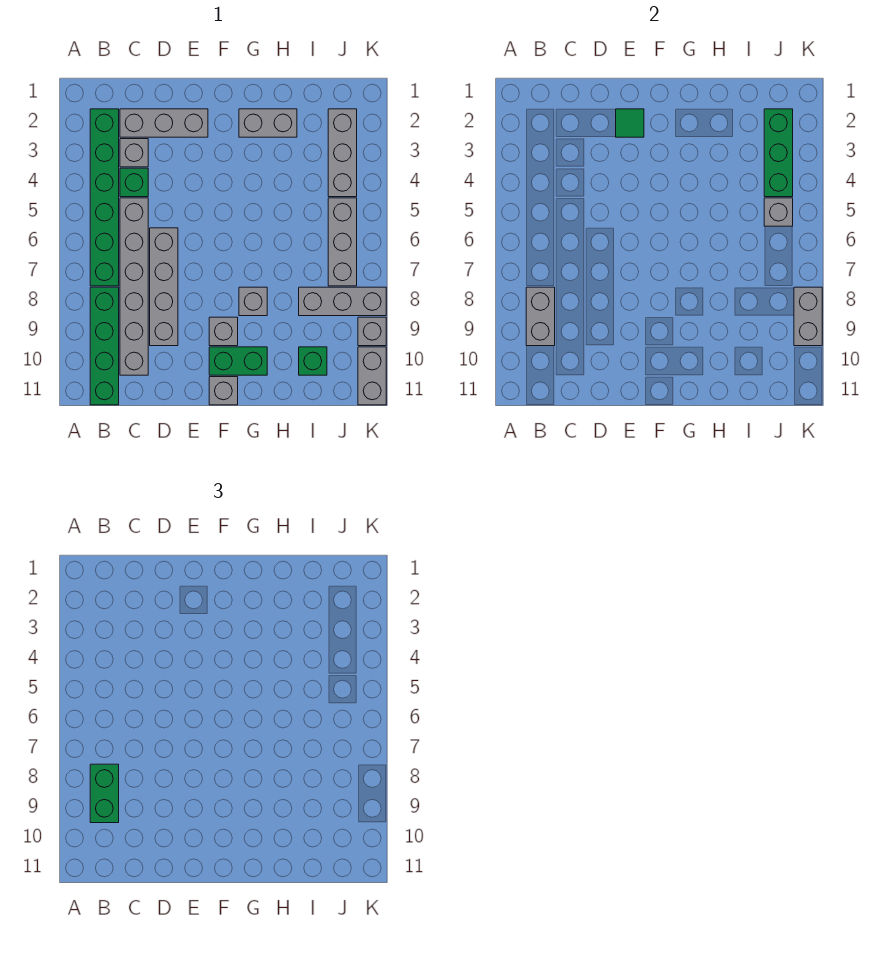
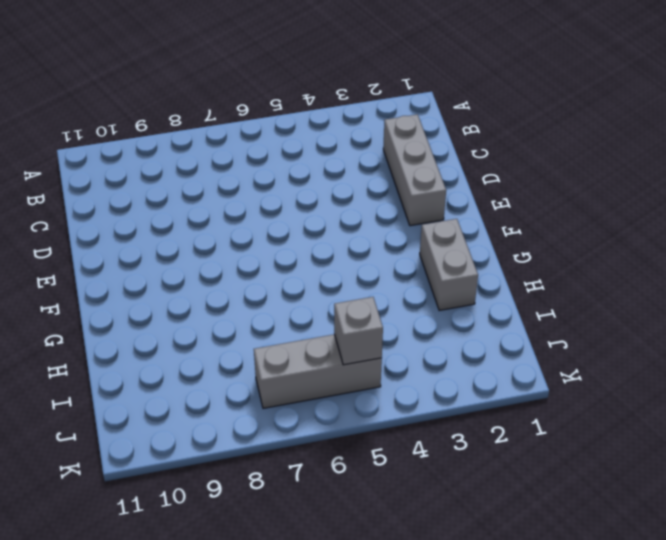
none -> green 1x6 brick [90,109,119,286]
none -> green 1x4 brick [90,287,119,405]
none -> grey 1x1 brick [120,139,148,167]

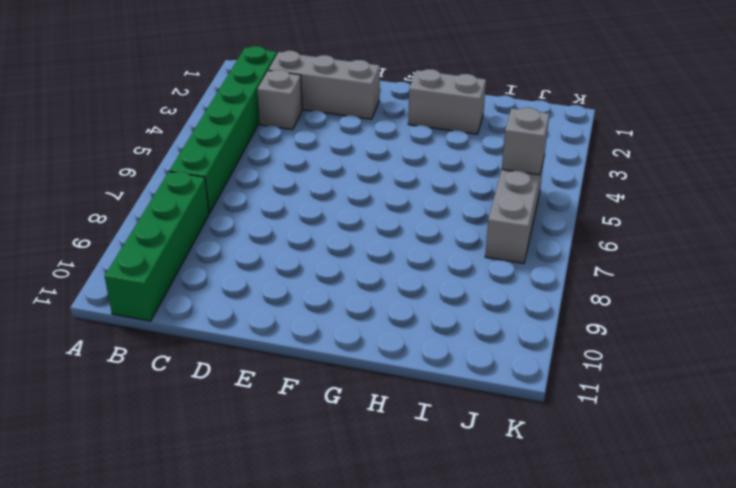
none -> green 1x1 brick [120,168,148,197]
none -> grey 1x6 brick [120,198,148,375]
none -> grey 1x4 brick [150,228,178,346]

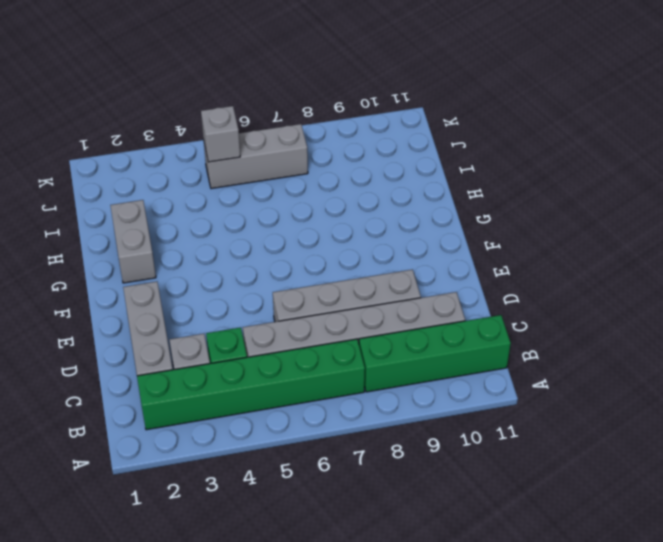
none -> grey 1x1 brick [209,317,238,346]
none -> green 1x2 brick [209,347,267,375]
none -> grey 1x1 brick [209,377,238,405]

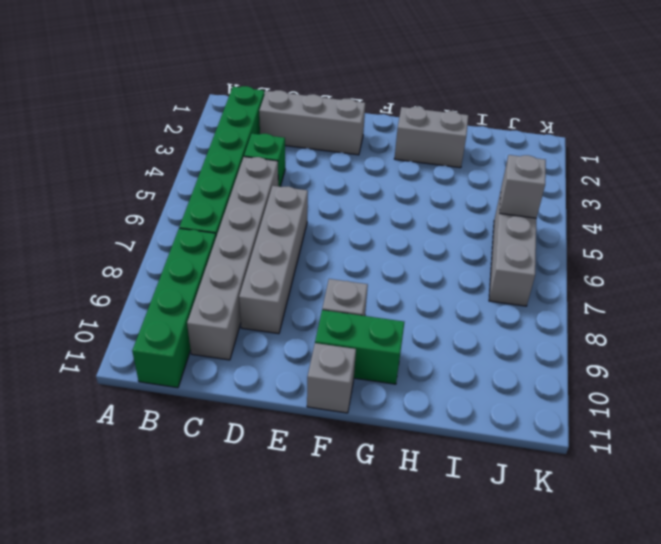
none -> grey 1x1 brick [120,139,148,167]
none -> grey 1x1 brick [239,287,267,316]
none -> grey 1x3 brick [299,287,386,316]

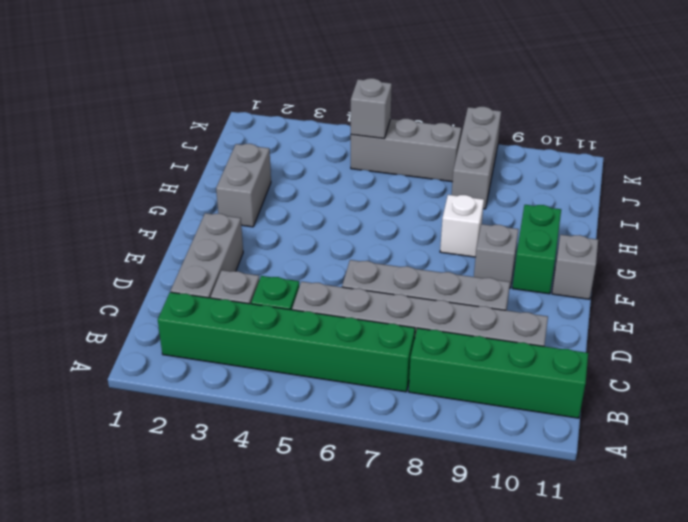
white 1x1 brick [440,195,484,257] -> grey 1x1 brick [239,287,267,316]
none -> green 1x1 brick [299,347,327,375]
none -> grey 1x3 brick [328,109,357,197]
none -> grey 1x1 brick [358,317,386,346]

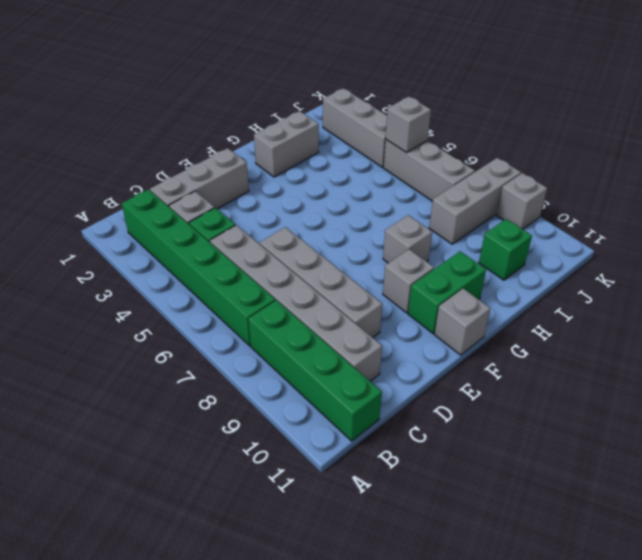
none -> grey 1x2 brick [358,347,386,405]
none -> grey 1x2 brick [526,287,555,346]
none -> green 1x1 tile [616,109,644,137]

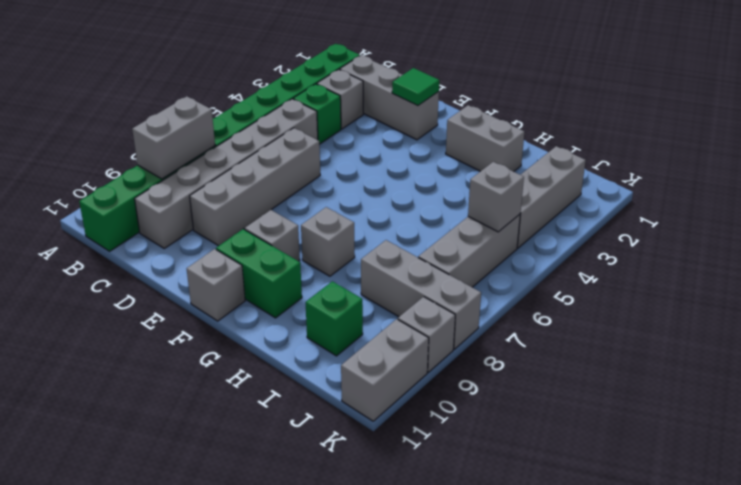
none -> green 1x3 brick [764,109,793,197]
none -> grey 1x2 brick [794,287,822,346]
none -> green 1x2 brick [90,764,119,823]

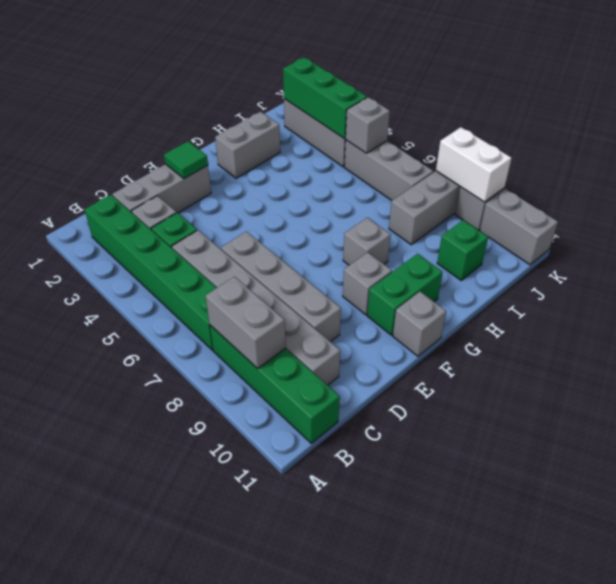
white 1x2 brick [436,127,511,202] -> grey 1x2 brick [794,287,822,346]
none -> green 1x2 brick [90,764,119,823]

